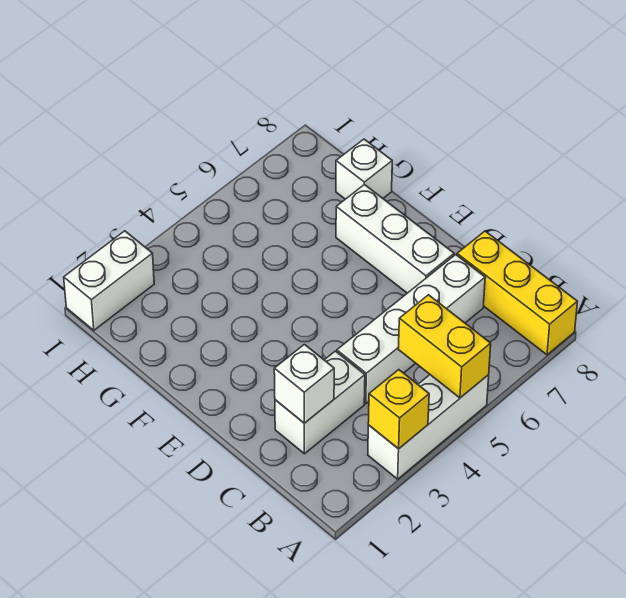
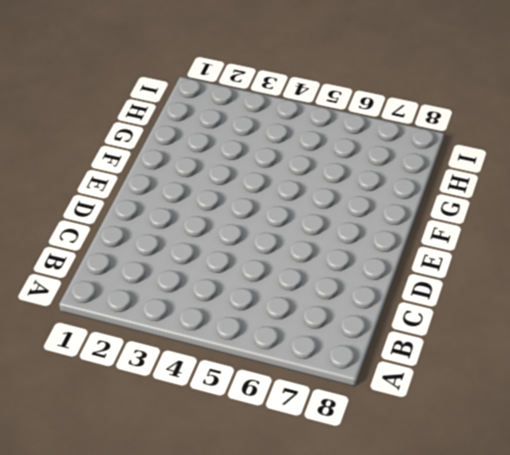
none -> white 1x3 brick [368,375,489,479]
none -> yellow 1x3 brick [457,231,577,355]

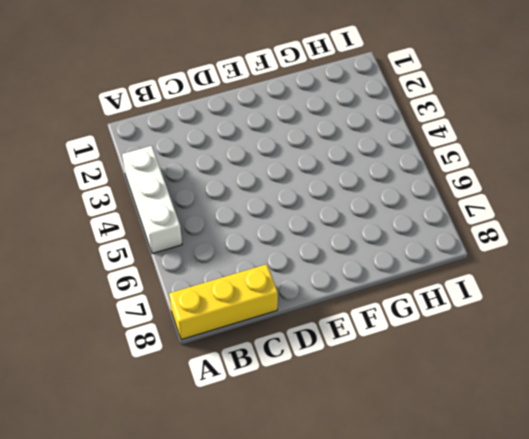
none -> white 1x2 brick [275,351,365,454]
none -> white 1x4 brick [337,255,485,404]

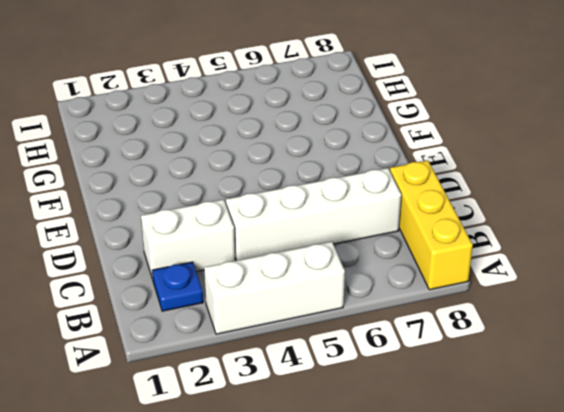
blue 1x1 plate [152,262,203,311] -> none
none -> white 1x3 brick [336,184,454,293]
none -> white 1x1 brick [336,139,392,199]

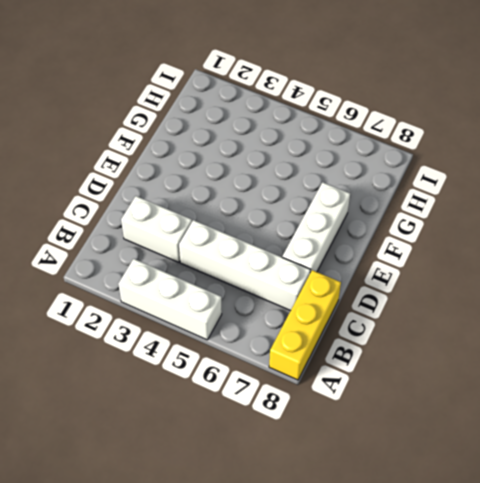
none -> white 1x1 brick [336,139,392,199]
none -> white 1x2 brick [64,231,154,330]

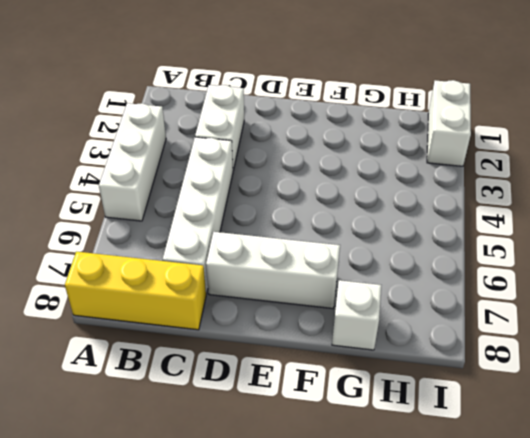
none -> yellow 1x1 brick [368,370,429,449]
none -> yellow 1x2 brick [398,295,491,398]

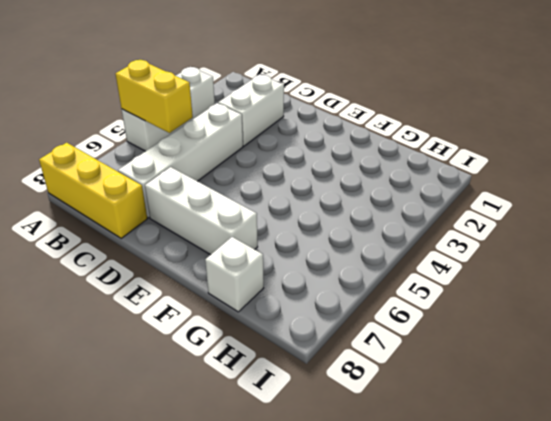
none -> white 1x2 brick [64,231,154,330]
none -> yellow 1x1 brick [368,370,429,449]

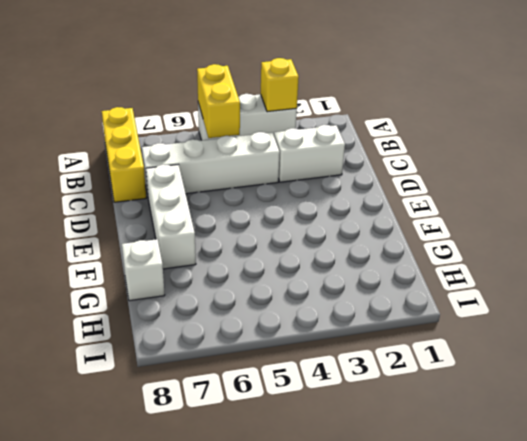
none -> white 1x2 brick [64,231,154,330]
none -> white 1x1 brick [274,344,334,423]

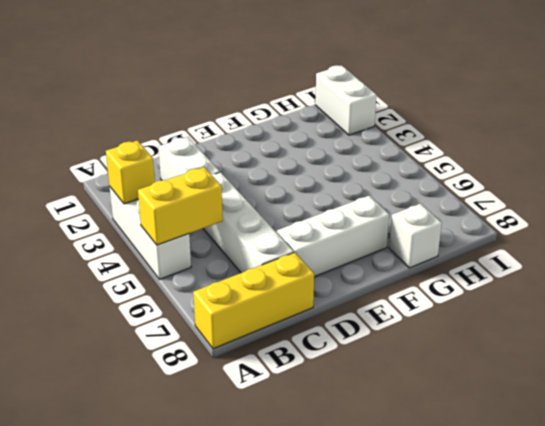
none -> white 1x1 brick [274,344,334,423]

